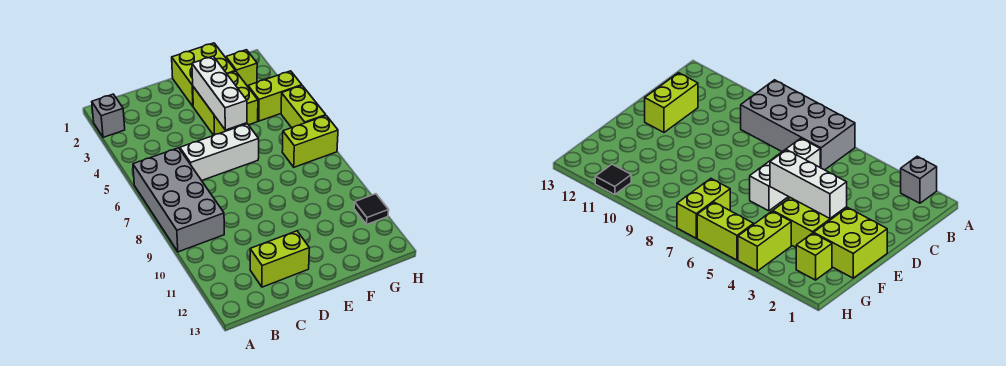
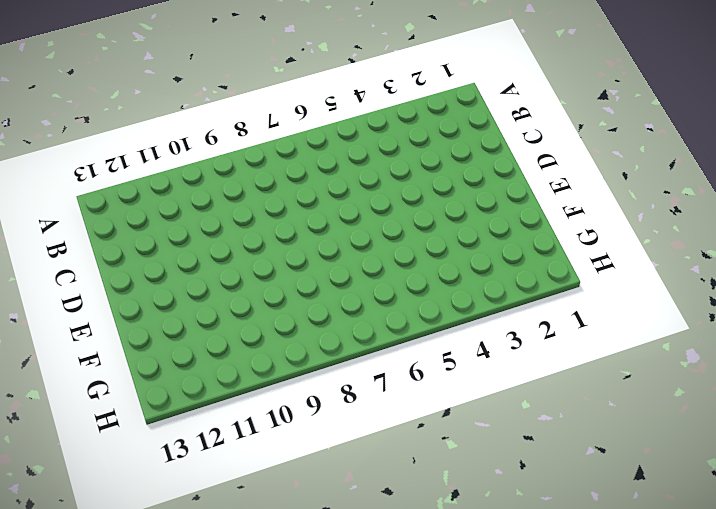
none -> grey 1x1 brick [92,94,125,137]
none -> grey 2x4 brick [133,148,224,252]
none -> white 1x3 brick [180,124,259,181]

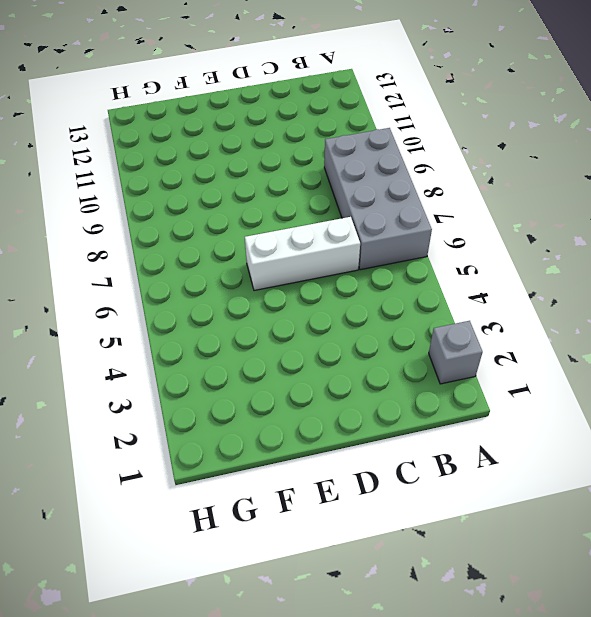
none -> lime 1x2 brick [250,231,309,287]
none -> lime 2x2 brick [172,43,235,106]
none -> lime 2x2 brick [193,71,258,135]

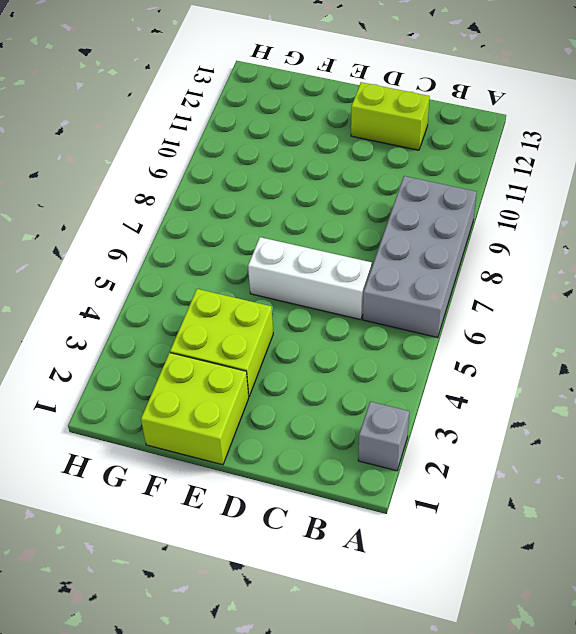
none -> lime 1x1 brick [226,50,257,86]
none -> lime 1x2 brick [248,71,302,121]
none -> lime 1x2 brick [282,116,338,167]

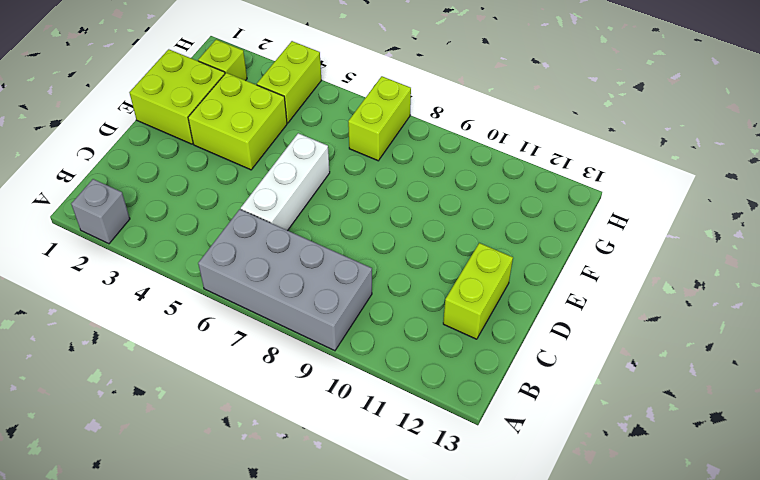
none -> lime 1x2 brick [281,86,326,128]
none -> black 1x1 tile [354,194,389,225]
none -> white 1x3 brick [192,56,247,130]

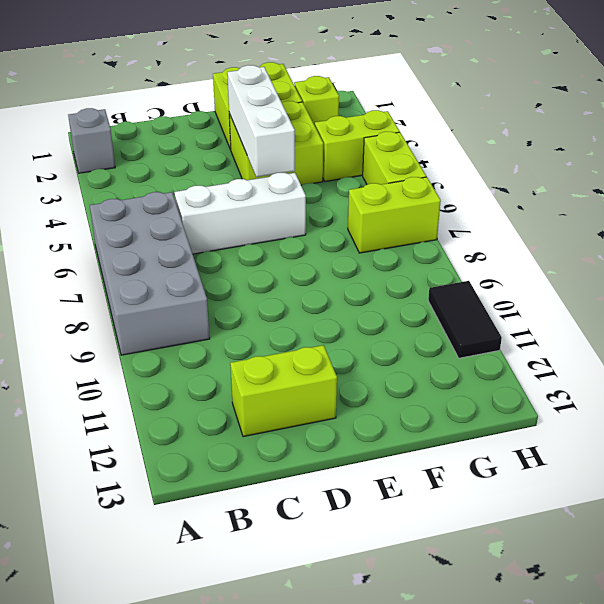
black 1x2 tile [428,281,502,358] -> black 1x1 tile [354,194,389,225]

